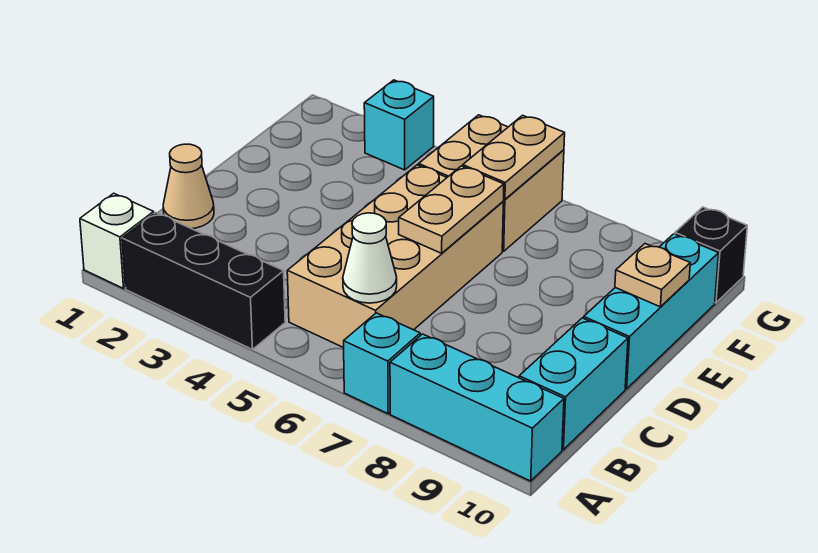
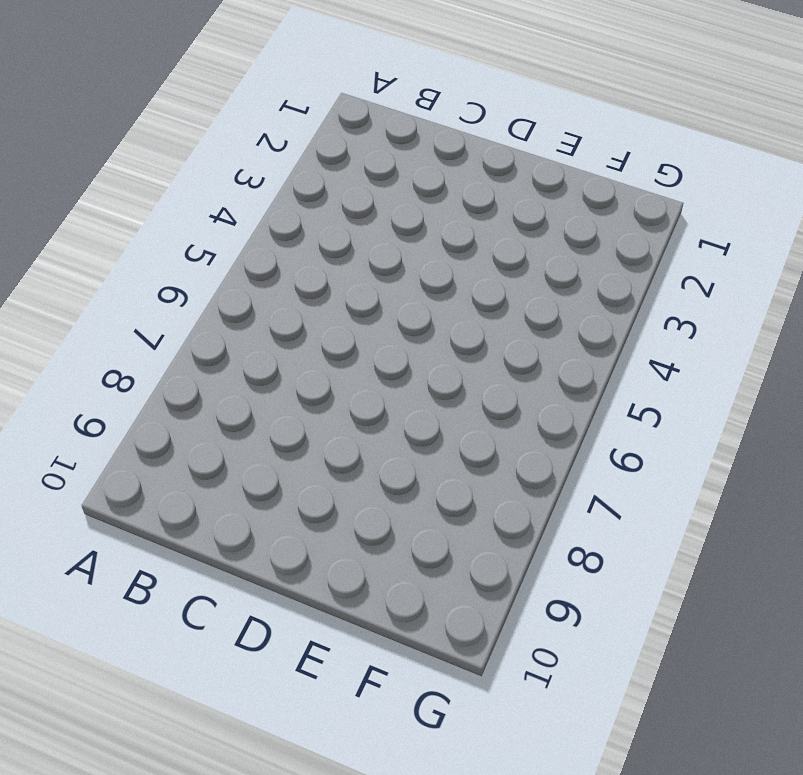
none -> white 1x1 brick [80,193,154,288]
none -> black 1x3 brick [122,212,285,350]
none -> cyan 1x1 brick [344,313,420,414]

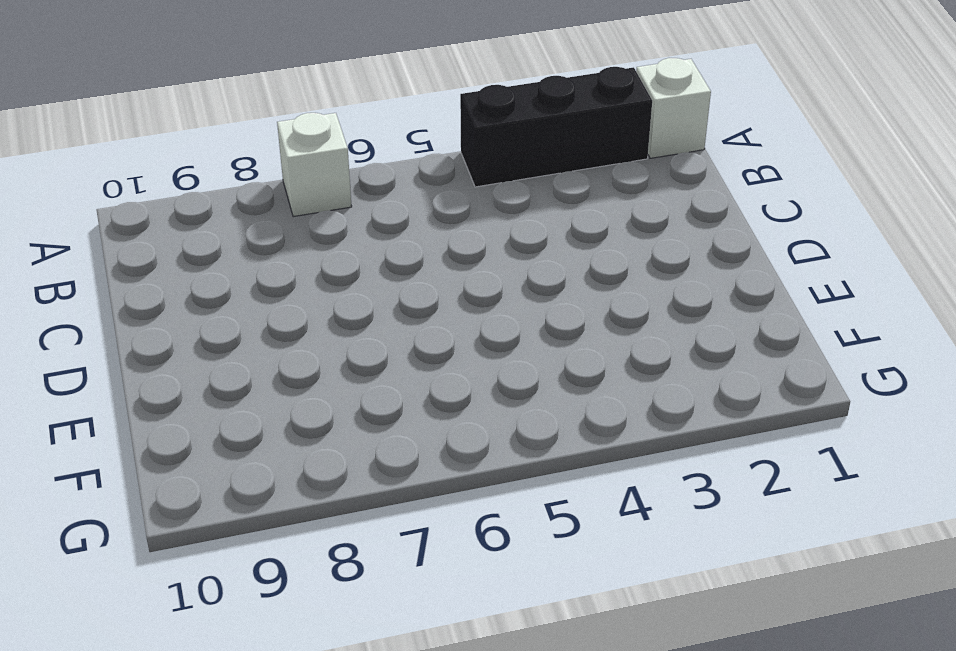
white 1x1 brick [277,113,352,217] -> cyan 1x1 brick [344,313,420,414]
none -> cyan 1x3 brick [390,334,564,481]
none -> tan 2x4 brick [287,165,503,348]
none -> cyan 1x2 brick [519,318,628,450]

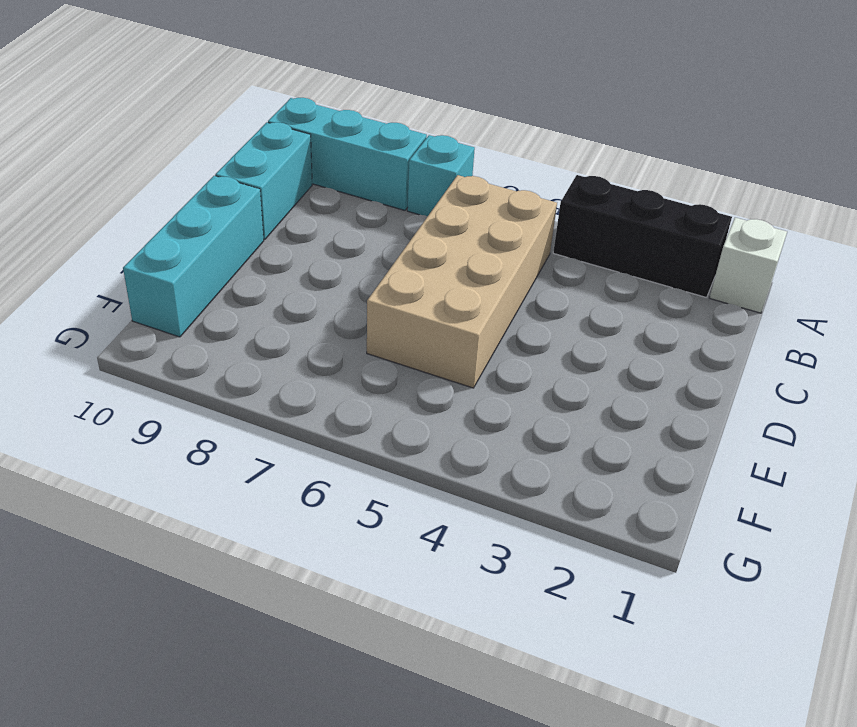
none -> tan 1x1 cone [163,144,214,229]
none -> tan 2x2 brick [419,115,564,251]
none -> cyan 1x1 brick [364,80,434,170]

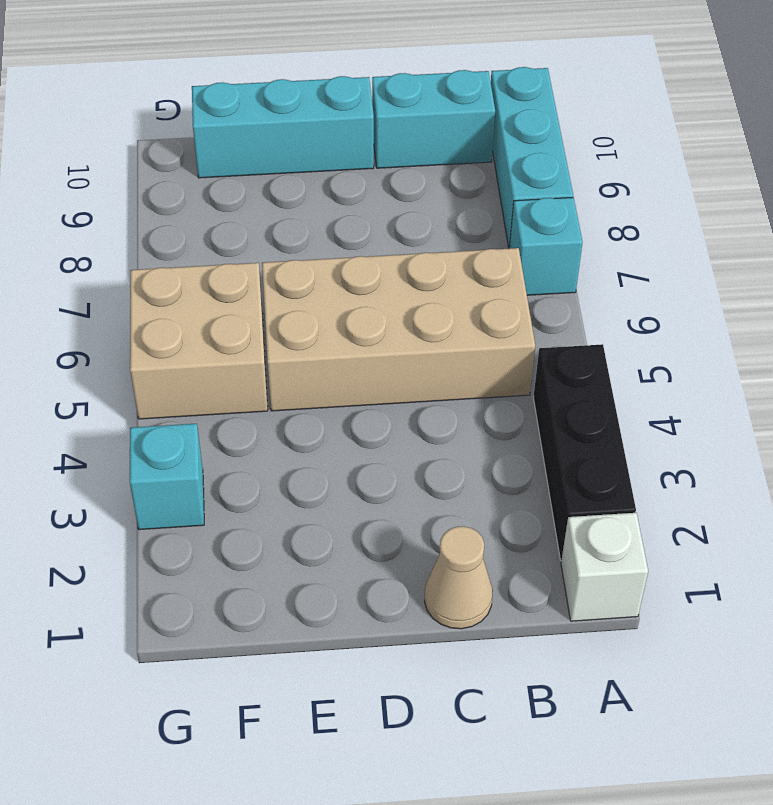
none -> black 1x1 brick [675,207,747,303]
none -> white 1x1 cone [343,213,397,303]
none -> tan 1x2 plate [399,166,504,253]

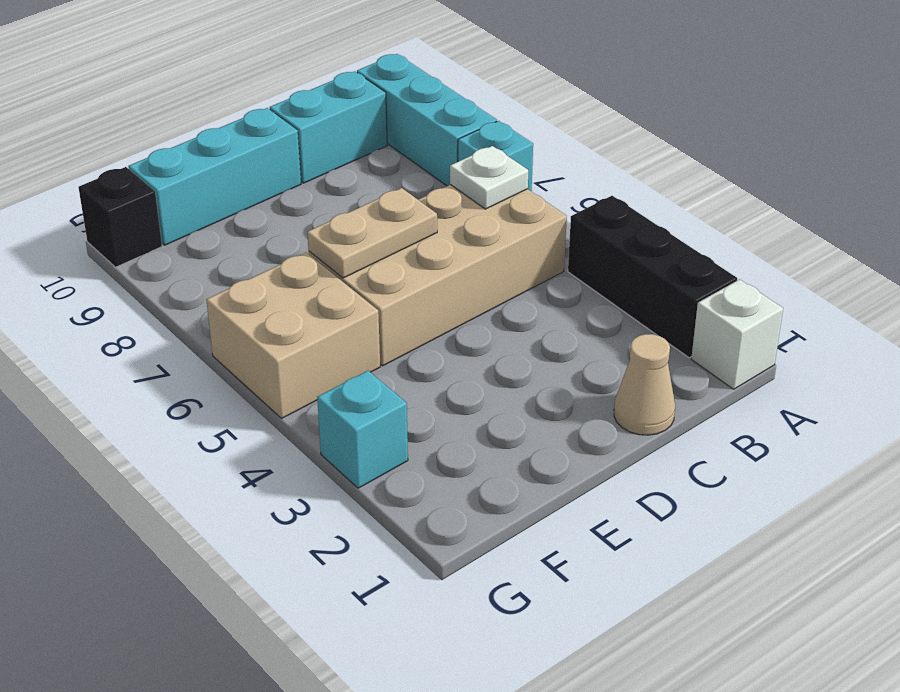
white 1x1 plate [450,146,528,209] -> white 1x1 cone [343,213,397,303]
none -> tan 1x1 plate [615,244,690,307]
none -> tan 1x2 plate [463,115,565,199]

